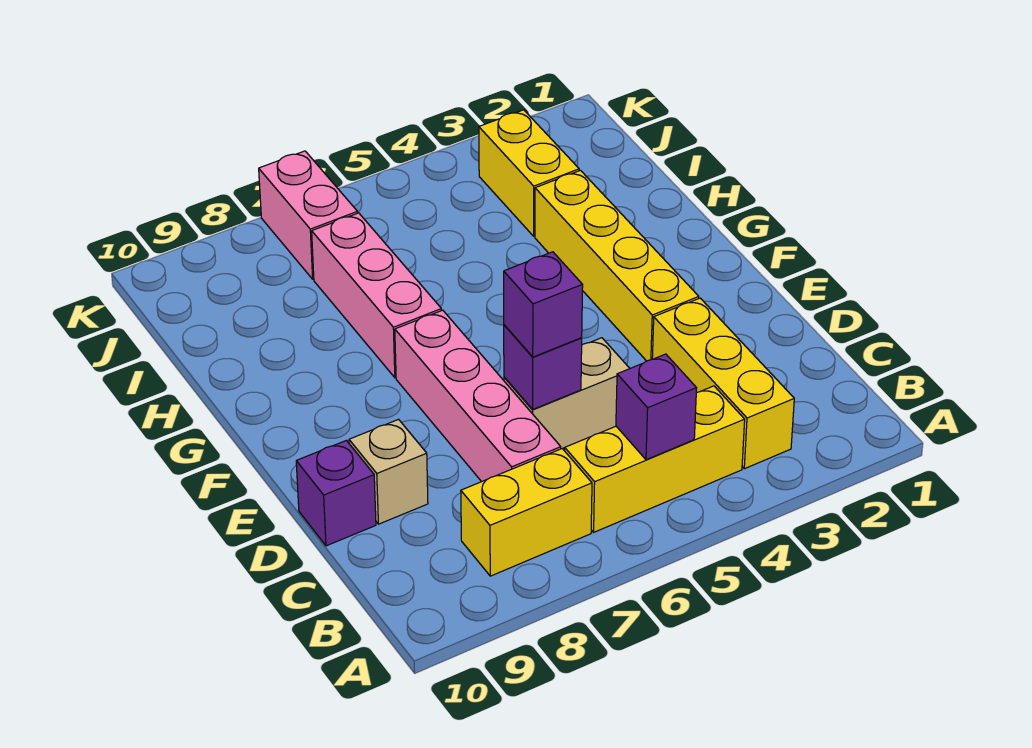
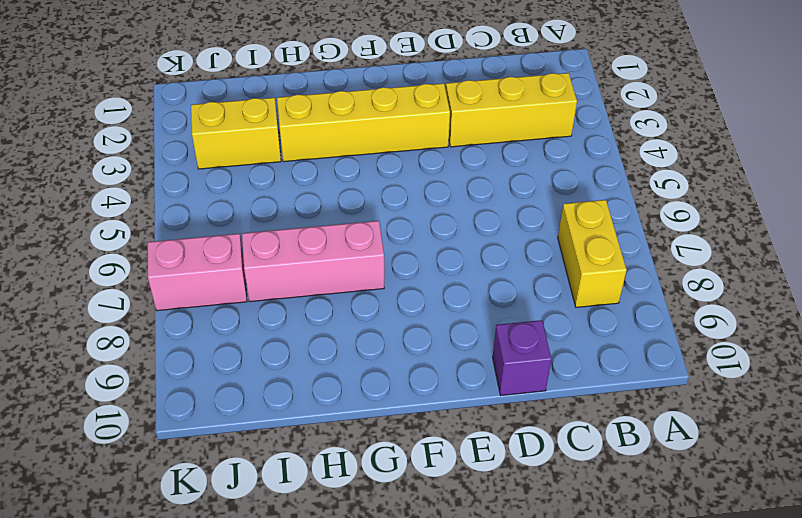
none -> yellow 1x3 brick [565,386,745,532]
none -> pink 1x4 brick [395,310,561,482]
none -> tan 1x2 brick [504,338,630,449]

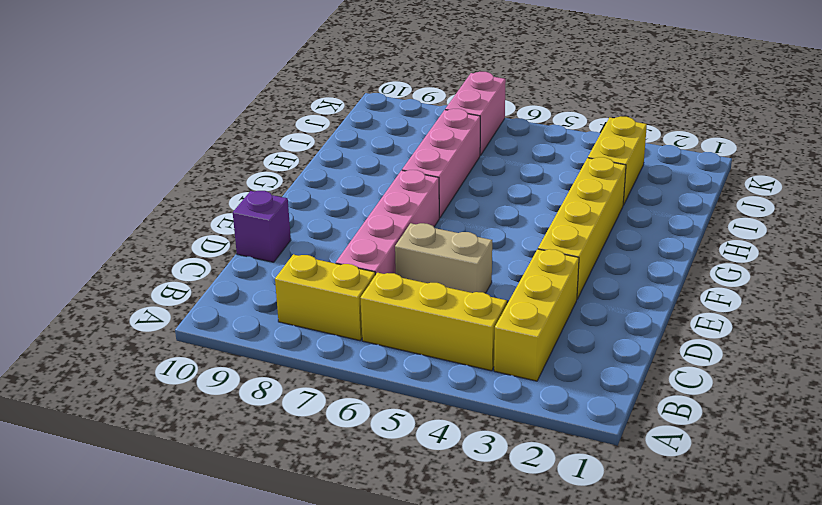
none -> tan 1x1 brick [349,419,428,524]
none -> purple 1x1 brick [616,354,697,460]
none -> purple 1x1 brick [504,325,582,410]

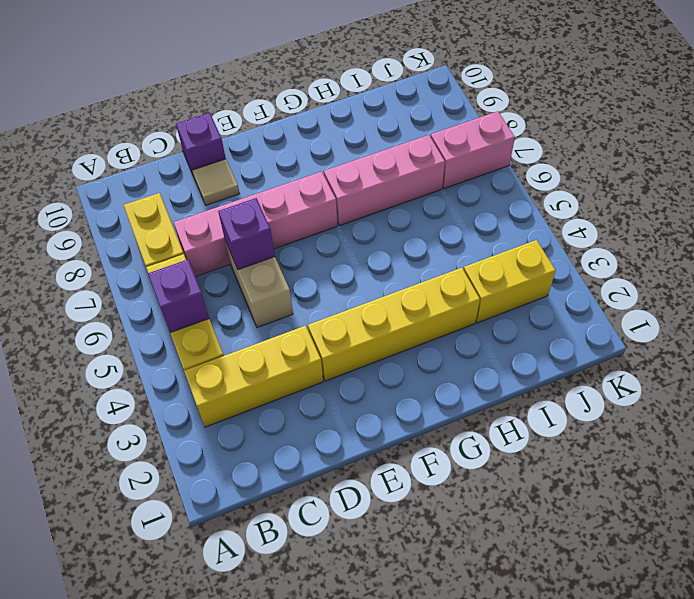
tan 1x1 tile [192,159,239,205] -> tan 1x1 brick [349,419,428,524]
none -> purple 1x1 brick [504,252,583,357]

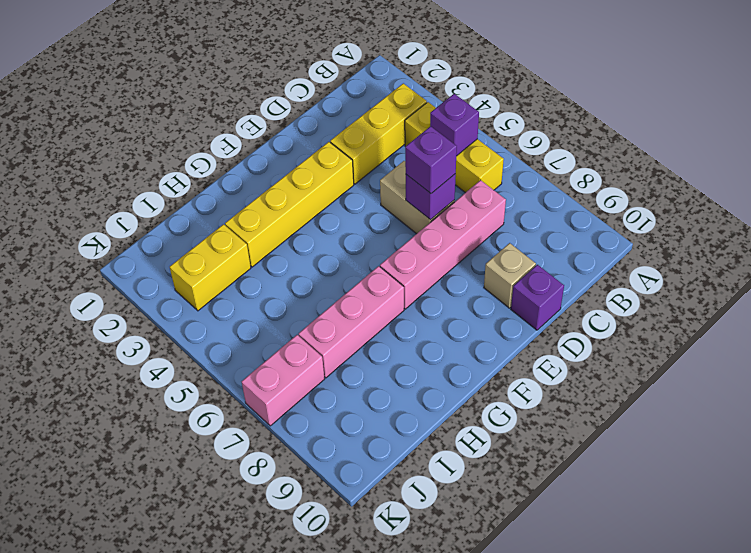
none -> yellow 1x2 brick [461,449,592,576]

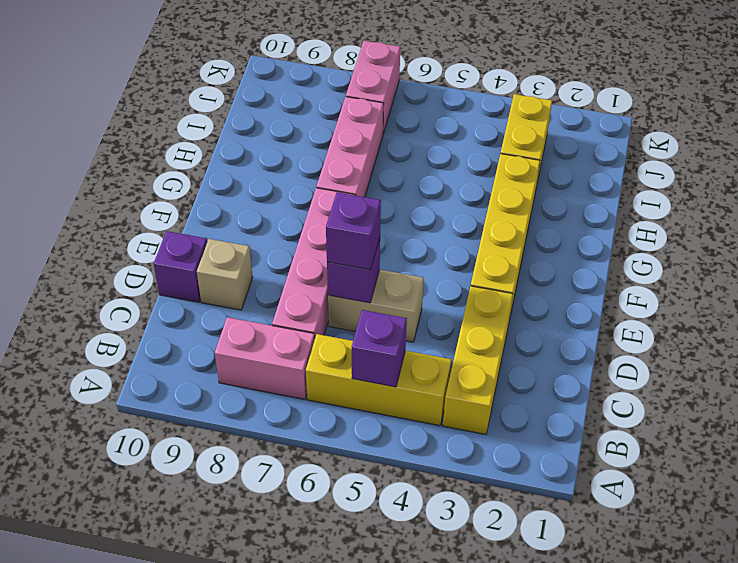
pink 1x2 brick [215,317,315,399] -> yellow 1x2 brick [461,449,592,576]

